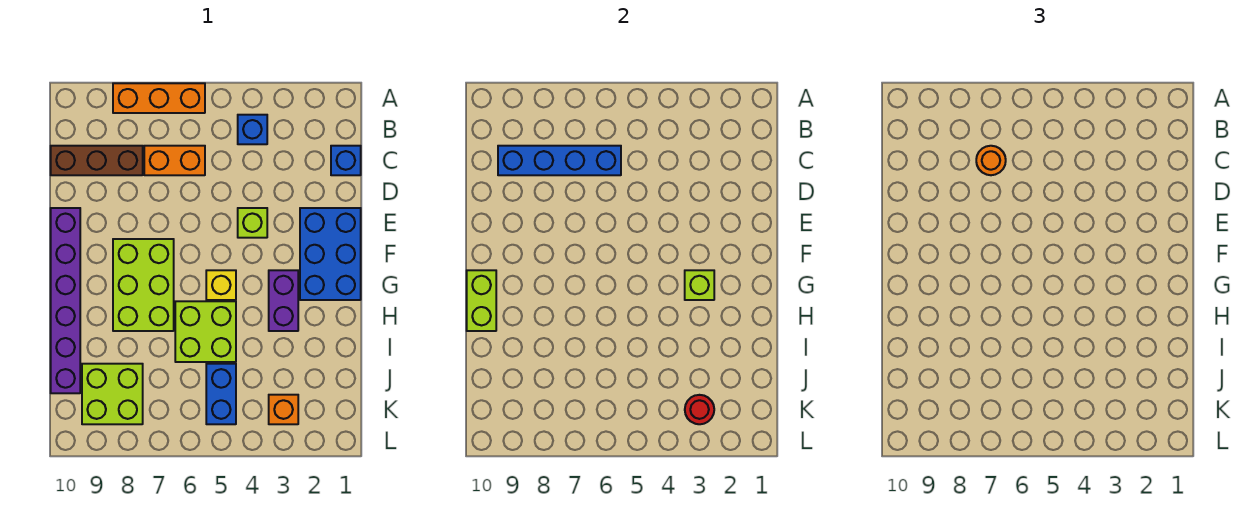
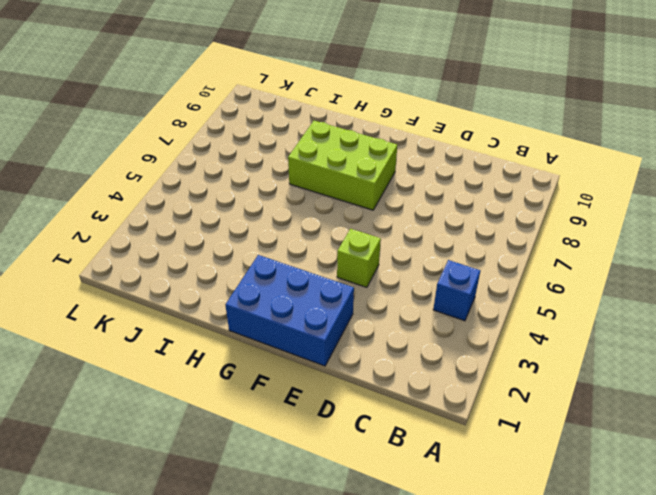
none -> orange 1x3 brick [113,83,205,113]
none -> blue 1x1 brick [331,146,361,175]
none -> orange 1x2 brick [144,146,205,175]

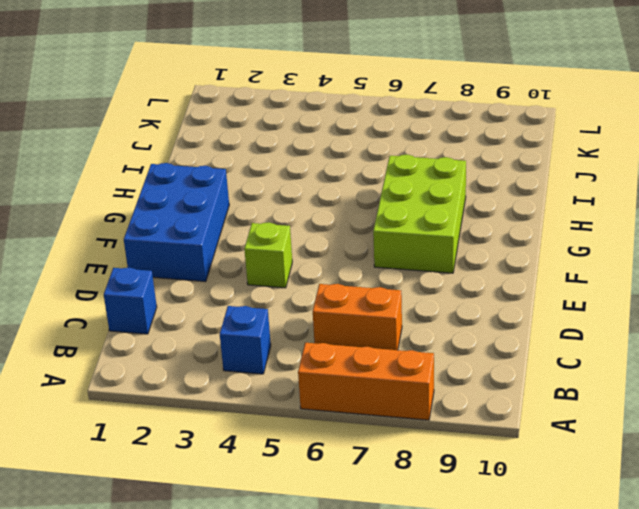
none -> brown 1x3 brick [51,146,143,175]
none -> purple 1x6 brick [51,208,80,393]
none -> purple 1x2 brick [269,270,298,331]

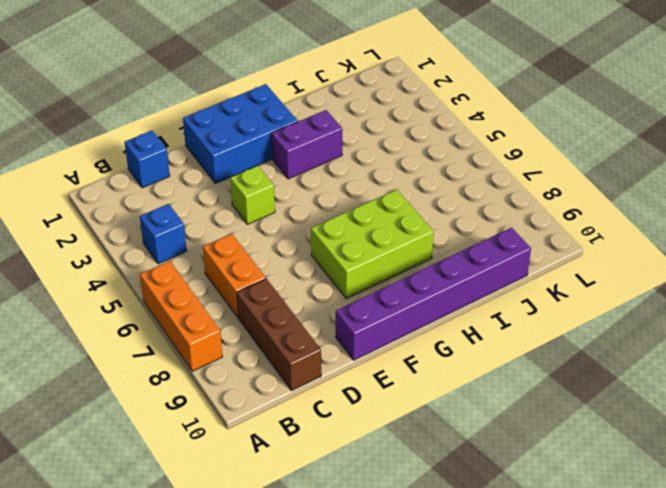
none -> yellow 1x1 brick [206,270,236,300]
none -> lime 2x2 brick [175,301,236,362]
none -> blue 1x2 brick [206,364,236,424]

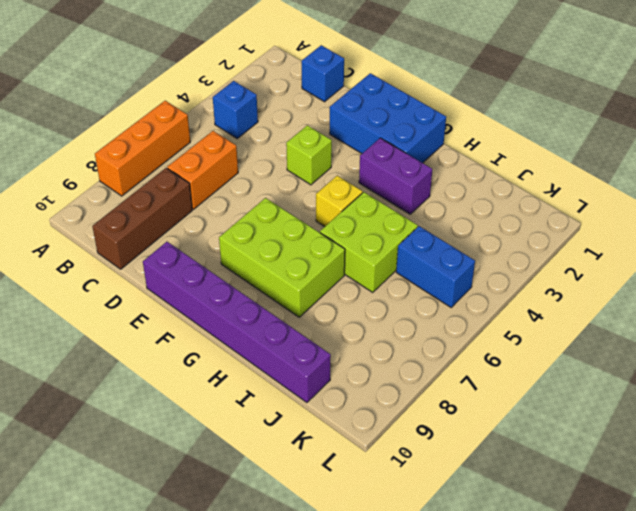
none -> lime 2x2 brick [82,364,143,424]
none -> orange 1x1 brick [269,395,298,424]
none -> blue 1x4 brick [498,146,621,175]

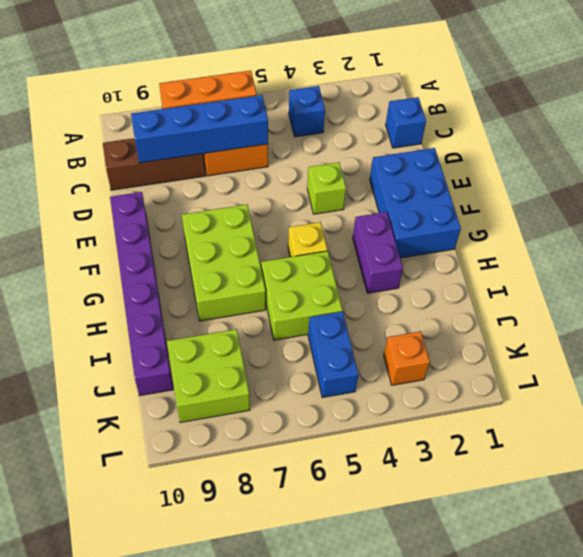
none -> lime 1x1 brick [685,270,714,300]
none -> lime 1x2 brick [467,270,496,331]
none -> red 1x1 round brick [685,395,714,424]

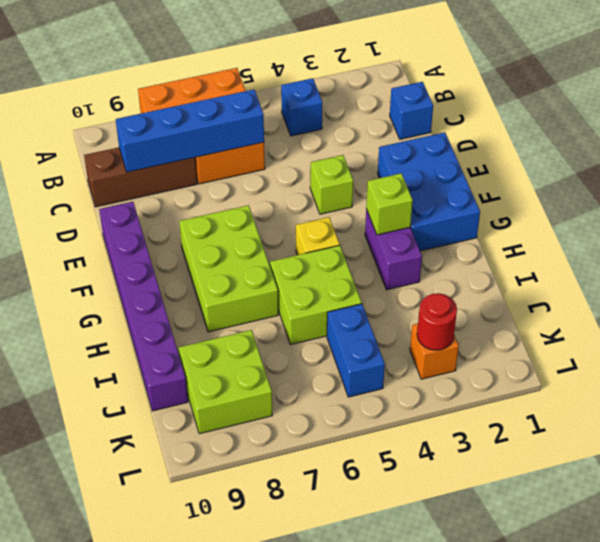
none -> lime 1x2 brick [467,270,496,331]
none -> orange 1x1 round brick [976,146,1006,175]

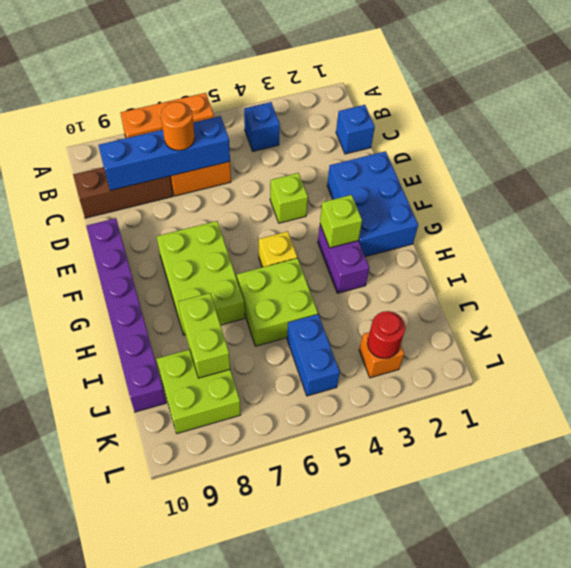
lime 1x2 brick [178,293,230,378] -> lime 1x2 brick moved to [467,270,496,331]

